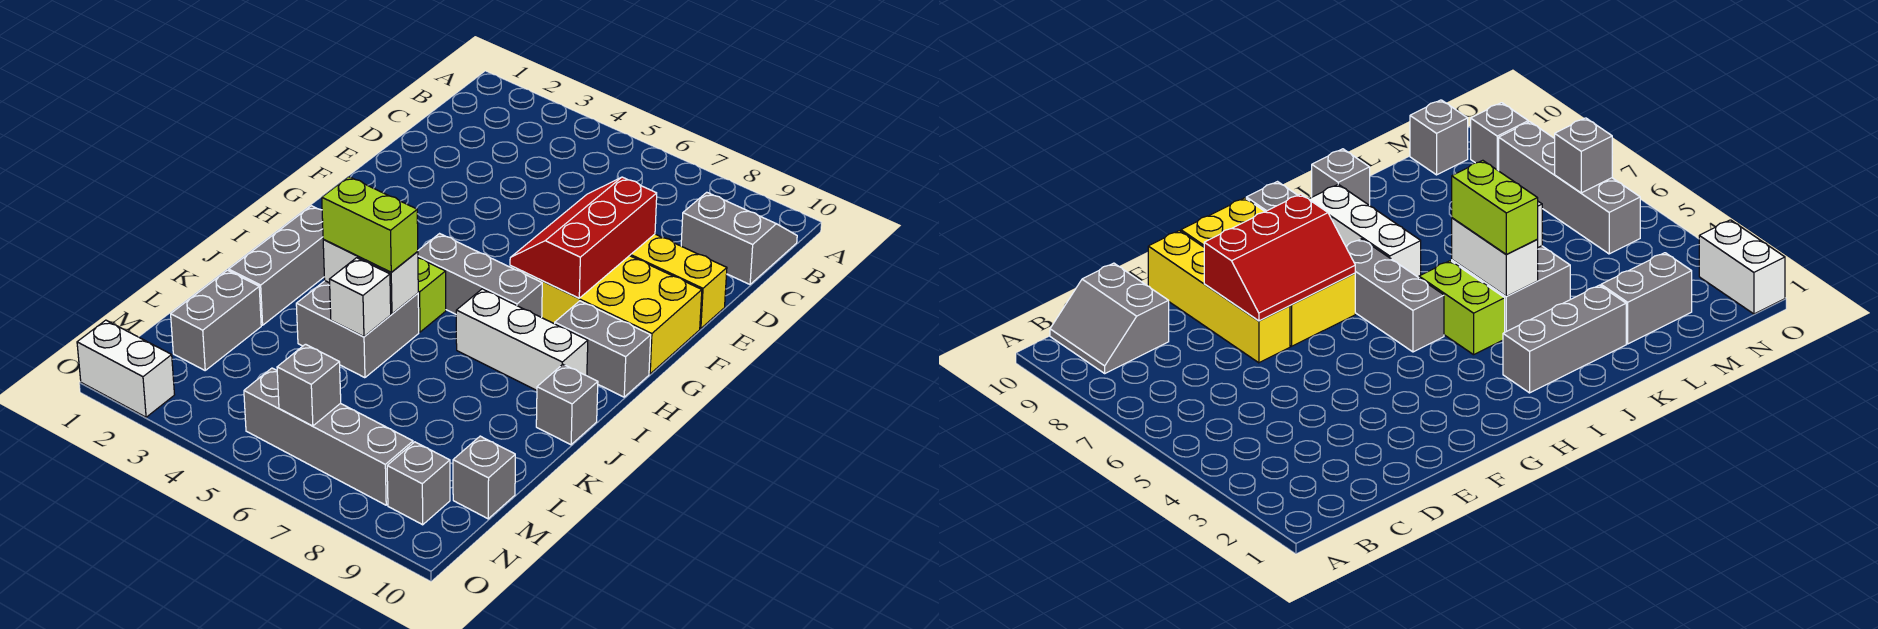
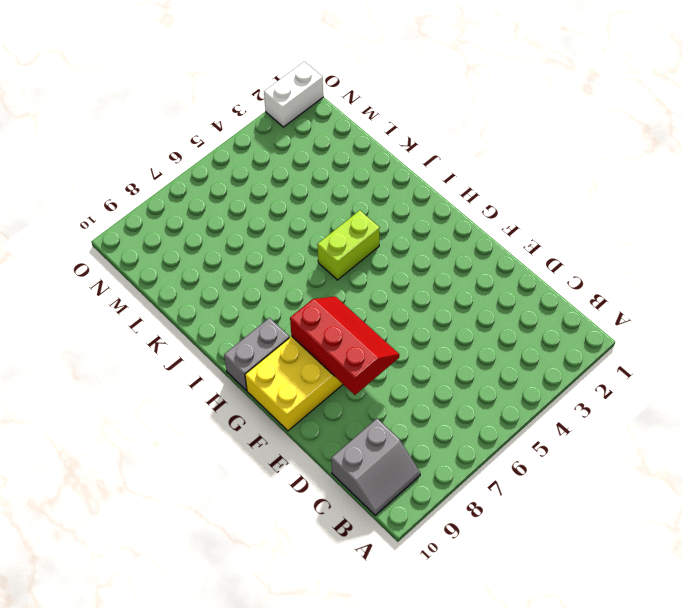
none -> yellow 1x4 brick [630,234,727,329]
none -> grey 1x3 brick [418,234,542,317]
none -> grey 1x3 brick [229,206,324,325]

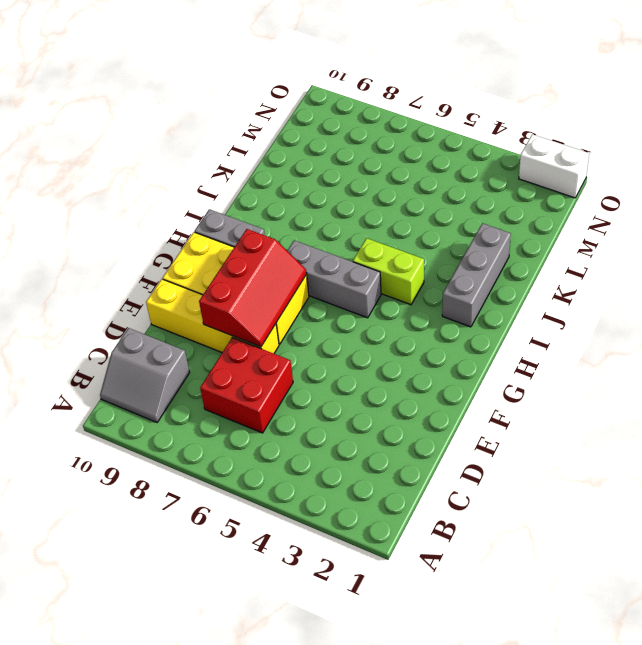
red 2x2 brick [200,337,293,433] -> none
none -> white 1x3 brick [456,289,588,390]
none -> grey 2x2 brick [296,281,419,378]
none -> grey 1x1 brick [536,364,598,445]

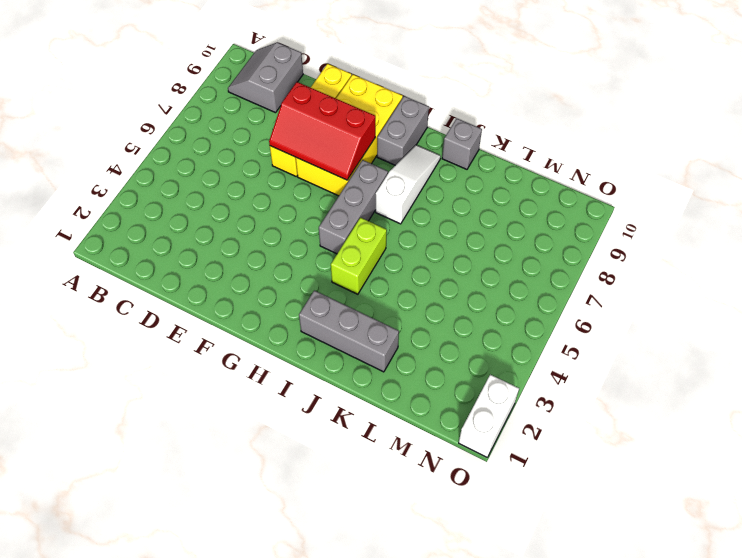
white 1x3 slope [376,145,441,224] -> white 1x3 brick [456,289,588,390]
none -> grey 2x2 brick [296,281,419,378]
none -> grey 1x2 brick [171,270,261,370]
none -> grey 1x1 brick [453,436,515,519]

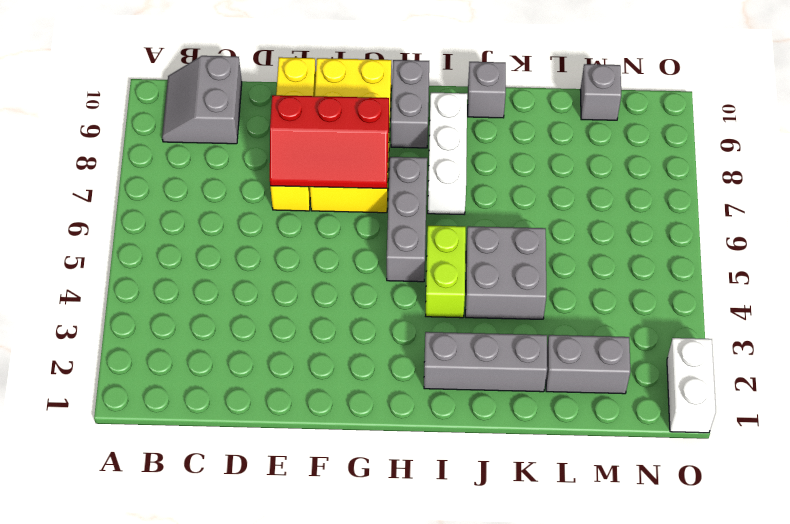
none -> grey 1x4 brick [244,368,413,505]
none -> grey 1x1 brick [387,442,450,525]
none -> white 1x2 brick [323,240,418,314]

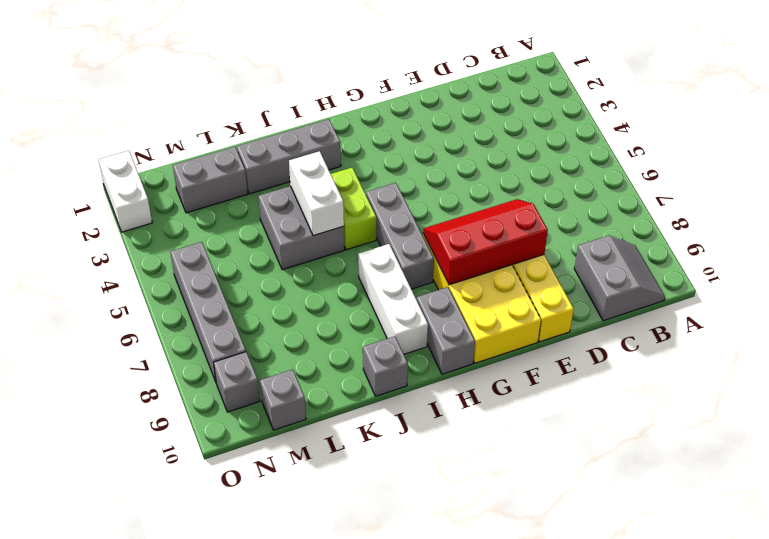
none -> white 1x1 brick [330,258,391,337]
none -> grey 1x1 brick [277,344,341,426]
none -> lime 1x2 brick [322,177,418,272]

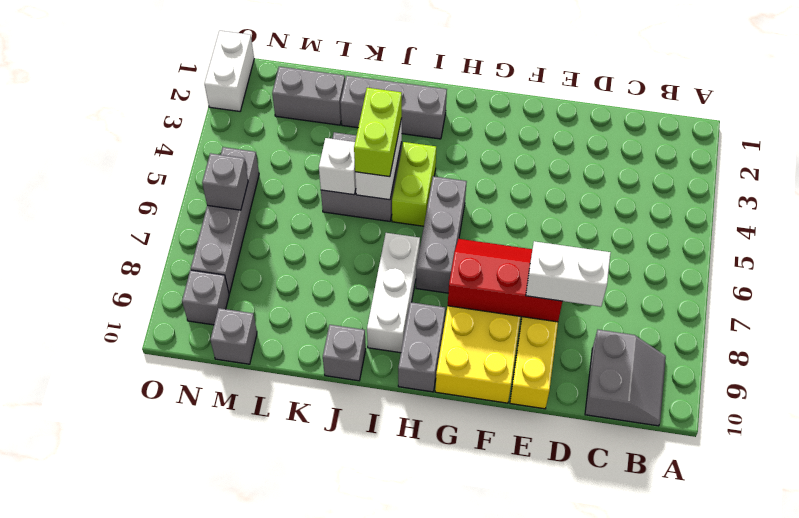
white 1x2 brick [526,241,611,307] -> none

